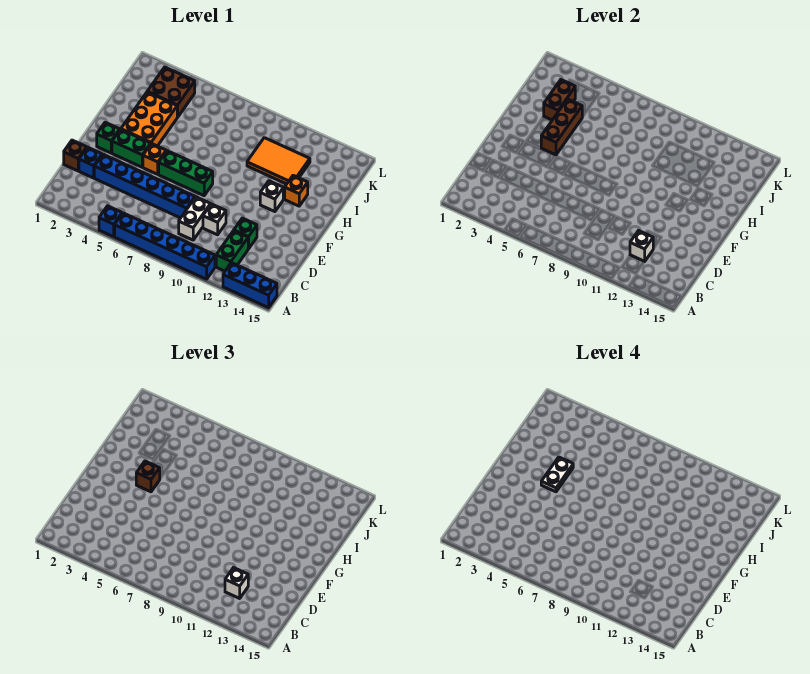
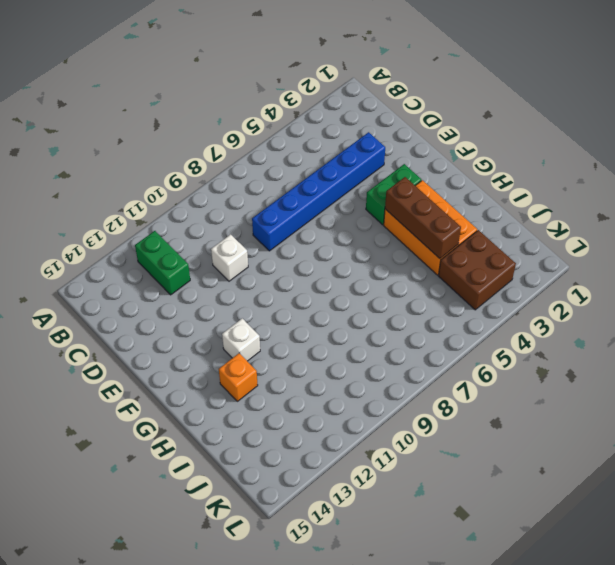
none -> blue 1x1 brick [99,206,122,237]
none -> blue 1x6 brick [115,213,215,279]
none -> blue 1x3 brick [223,263,277,308]

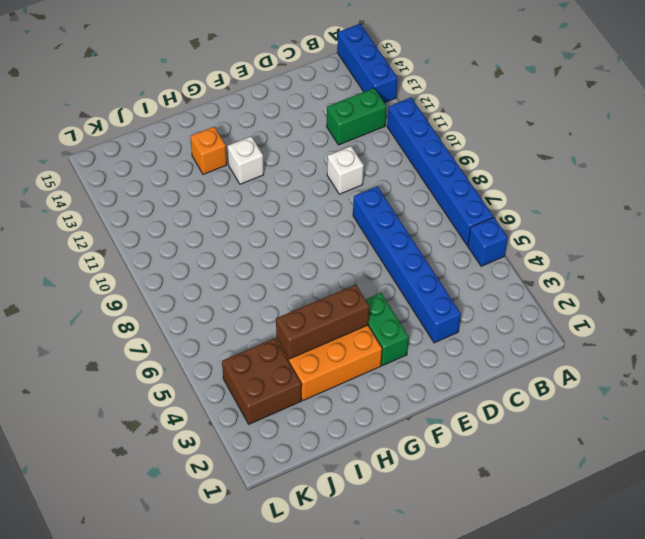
none -> white 1x2 brick [179,197,211,240]
none -> brown 1x1 brick [64,140,87,171]
none -> blue 1x1 brick [79,147,102,178]

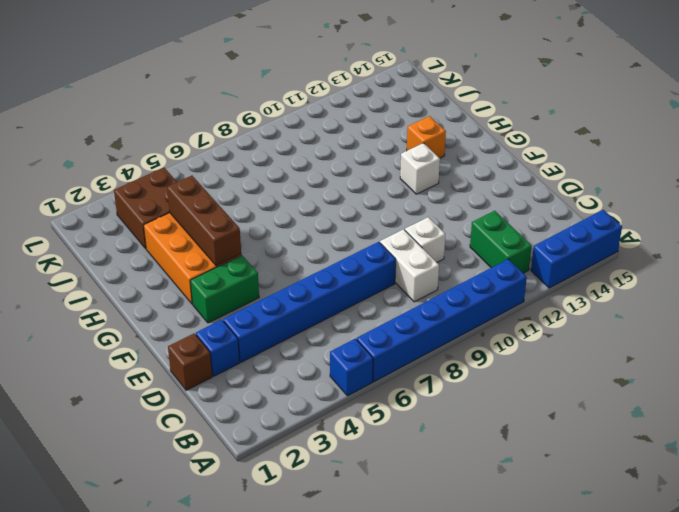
none -> green 1x1 brick [234,218,257,249]
none -> green 1x1 brick [97,122,120,153]
none -> orange 1x1 brick [143,144,166,174]

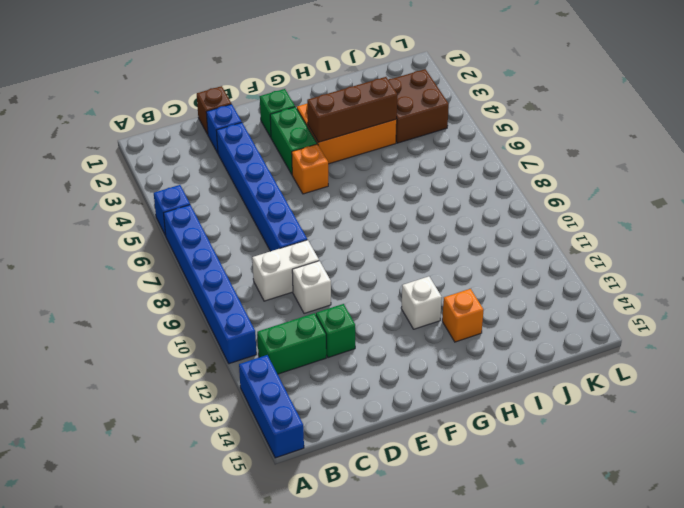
none -> green 1x3 brick [159,151,213,196]
none -> orange 2x3 tile [247,138,310,184]
none -> white 1x1 brick [630,231,653,262]

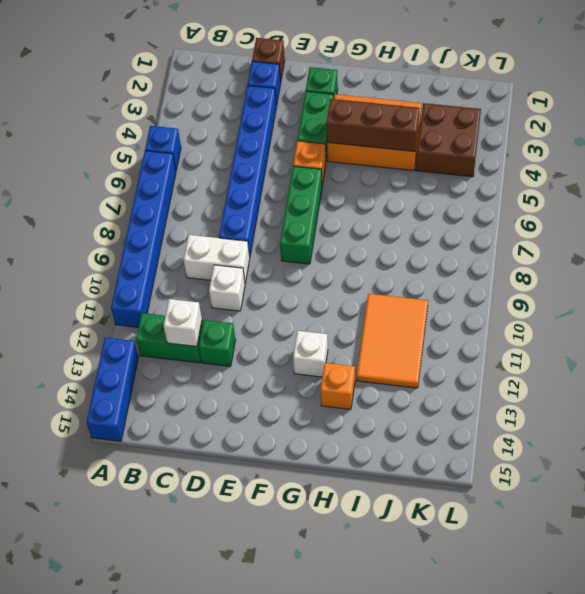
none -> brown 1x2 brick [544,80,575,120]
none -> white 1x1 brick [225,568,248,598]
none -> brown 1x1 brick [136,461,160,492]

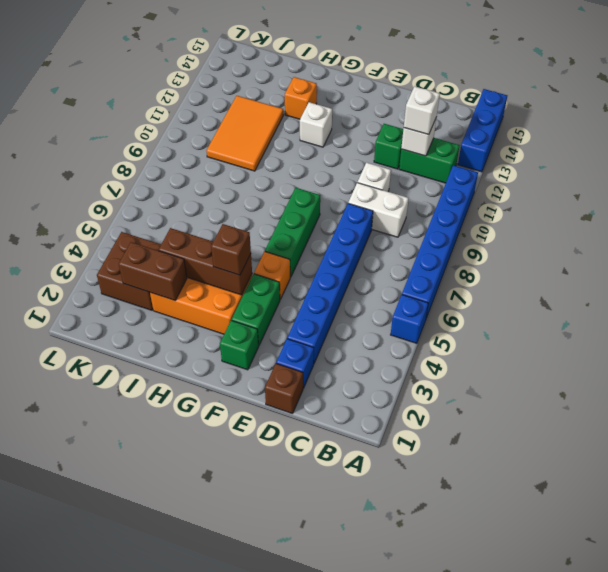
none -> white 1x2 plate [541,457,573,492]

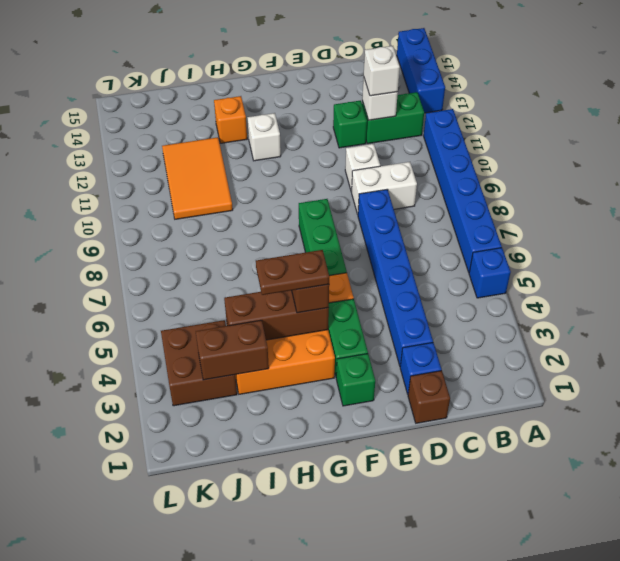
brown 1x2 plate [256,250,329,295] -> white 1x2 plate [541,457,573,492]

